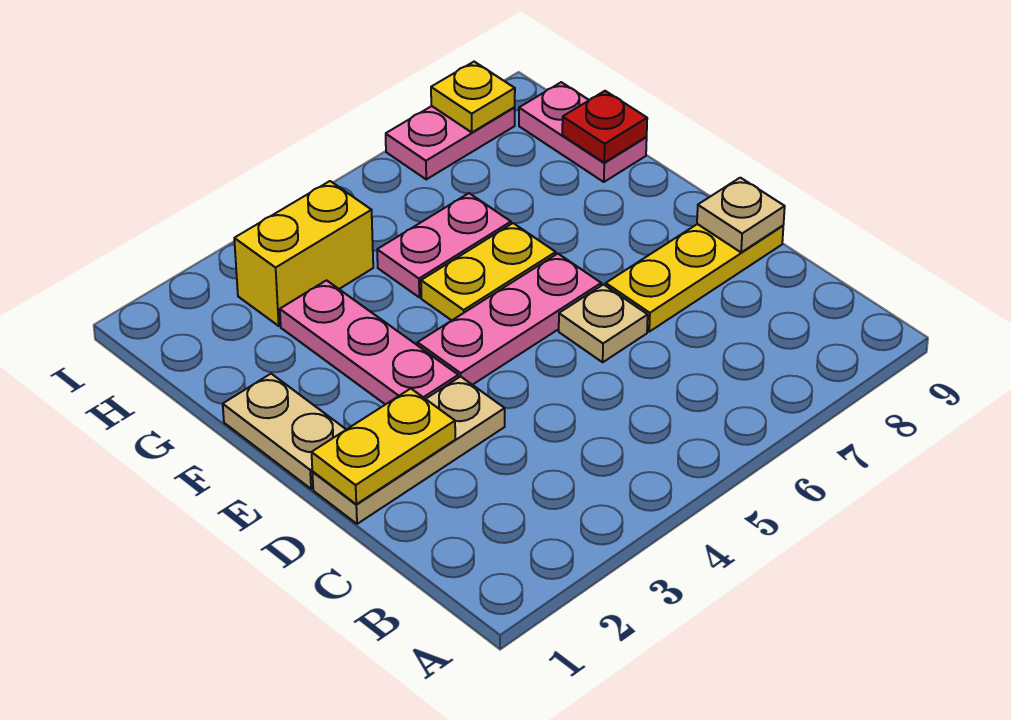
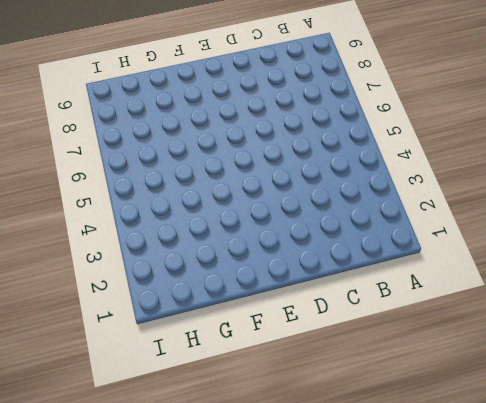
none -> tan 1x3 plate [312,376,505,524]
none -> tan 1x1 plate [559,284,648,362]
none -> yellow 1x3 plate [606,224,783,332]

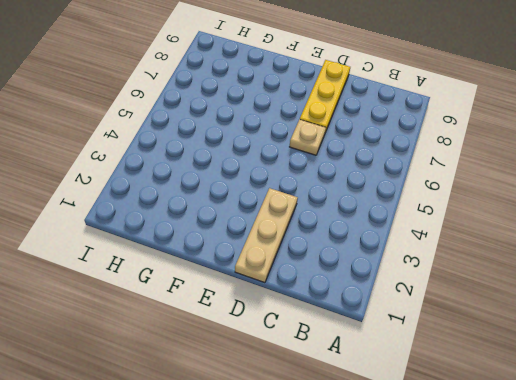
none -> tan 1x2 plate [223,374,346,489]
none -> pink 1x3 plate [280,280,458,405]
none -> pink 1x3 plate [417,254,601,385]

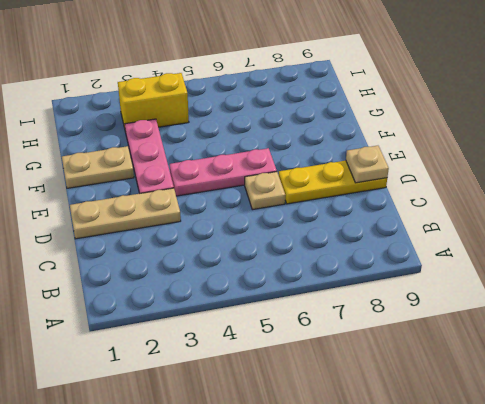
tan 1x2 plate [62,146,134,188] -> tan 1x2 plate turned to [223,374,346,489]
none -> yellow 1x2 plate [421,223,556,320]
none -> pink 1x2 plate [377,193,511,297]
none -> pink 1x2 plate [519,82,647,182]

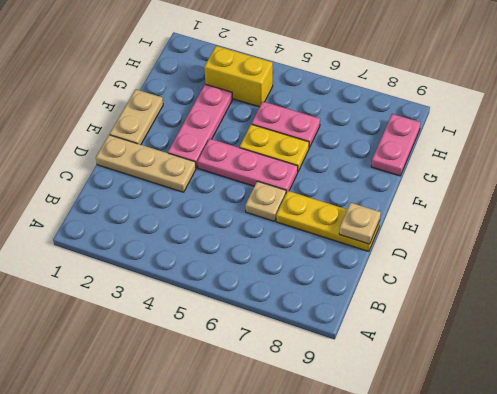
none -> pink 1x2 plate [386,106,515,179]
none -> yellow 1x2 plate [312,389,455,504]
none -> red 1x1 plate [562,91,647,163]

